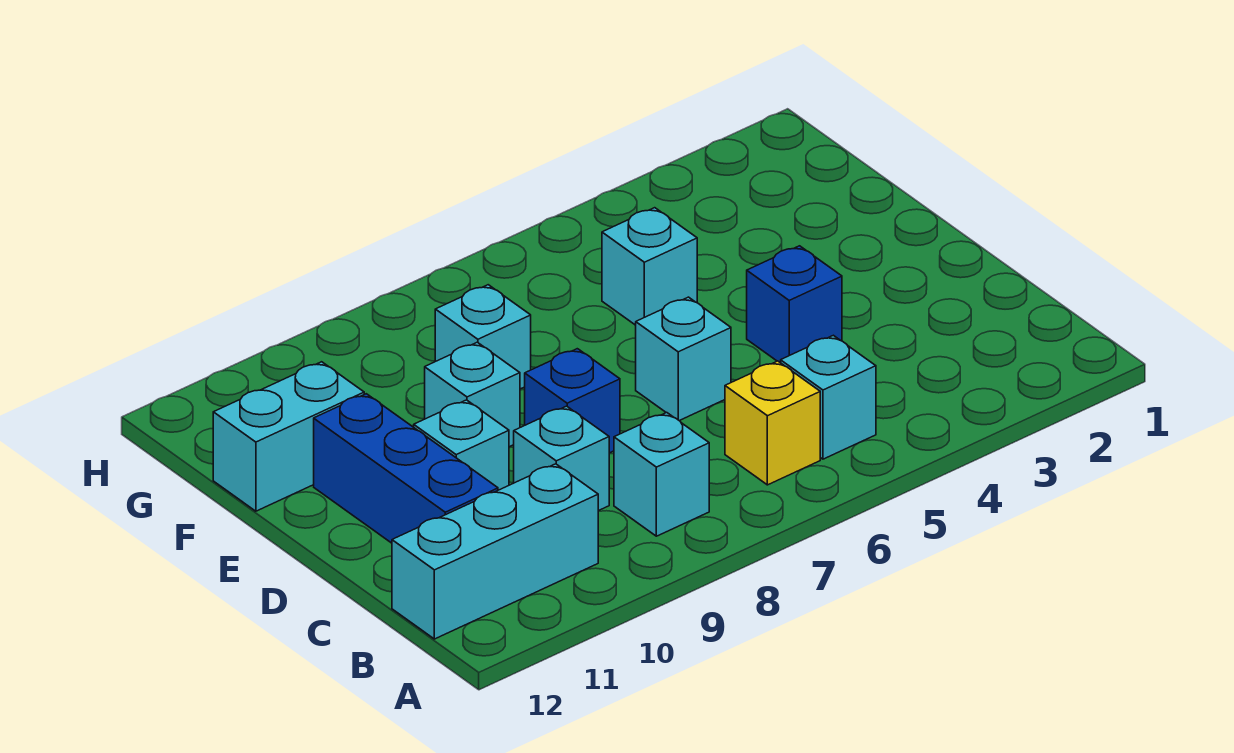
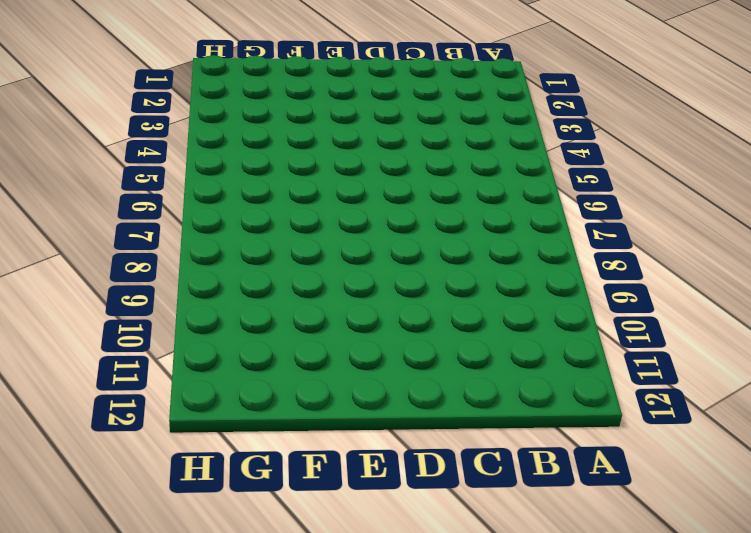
none -> cyan 1x1 brick [781,335,876,459]
none -> yellow 1x1 brick [725,361,820,485]
none -> cyan 1x1 brick [614,413,709,536]

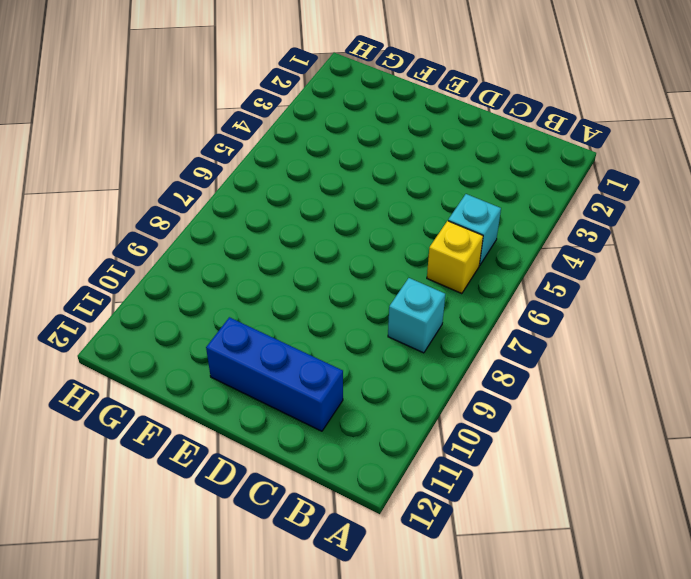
none -> cyan 1x3 brick [392,464,598,639]
none -> cyan 1x1 brick [514,406,609,511]
none -> blue 1x1 brick [747,246,842,363]

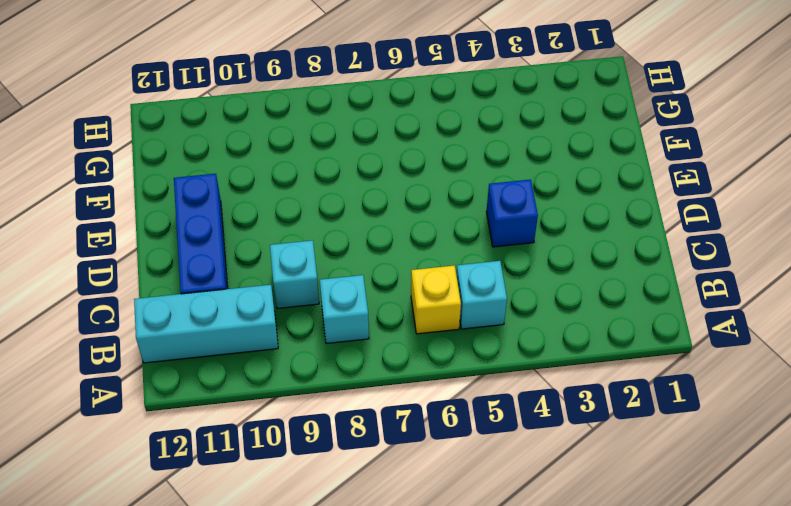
none -> cyan 1x1 brick [636,297,731,421]
none -> blue 1x1 brick [525,349,620,453]
none -> cyan 1x1 brick [414,400,509,490]

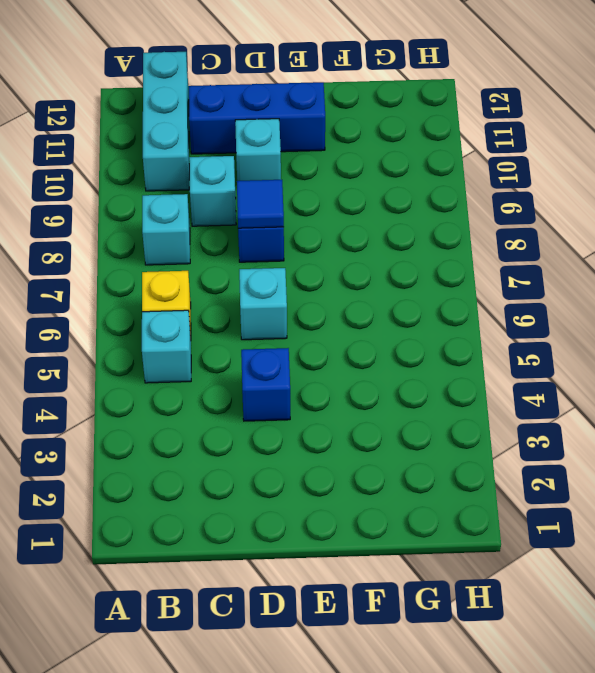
blue 1x1 tile [237,180,284,228] -> none
none -> cyan 1x1 brick [425,342,520,447]
none -> cyan 1x1 brick [602,208,697,325]
none -> cyan 1x1 brick [435,285,531,389]

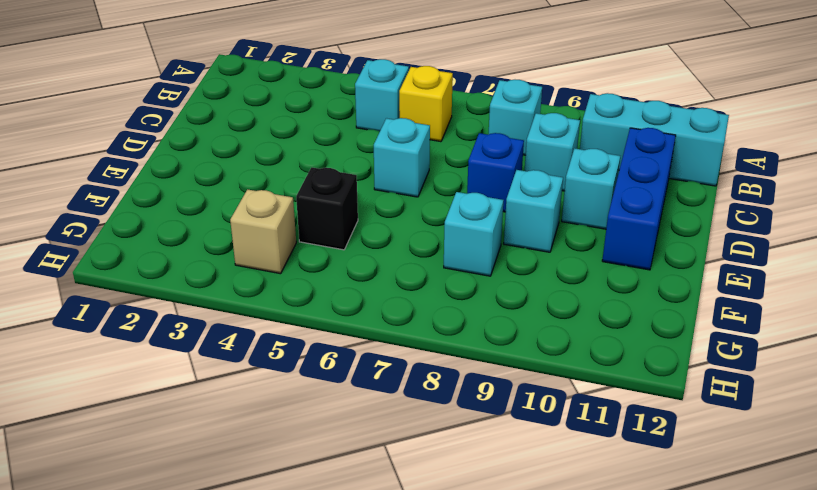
black 1x1 brick [296,167,358,250] -> cyan 1x1 brick [602,208,697,325]
tan 1x1 brick [230,189,296,274] -> none
none -> blue 1x1 brick [747,246,842,363]
none -> cyan 1x2 brick [213,362,364,511]

